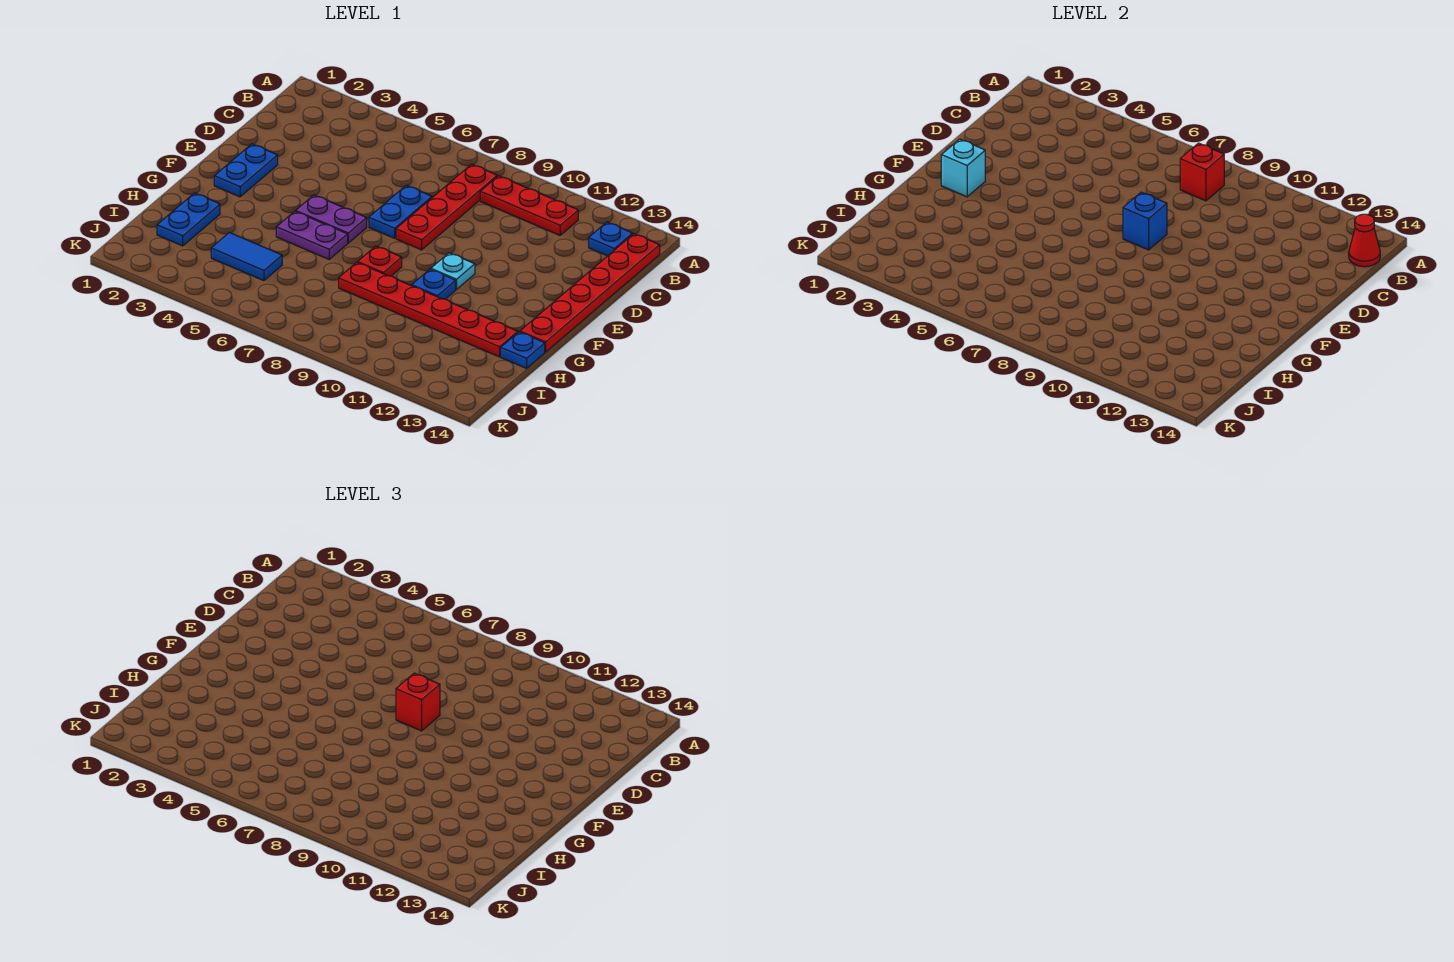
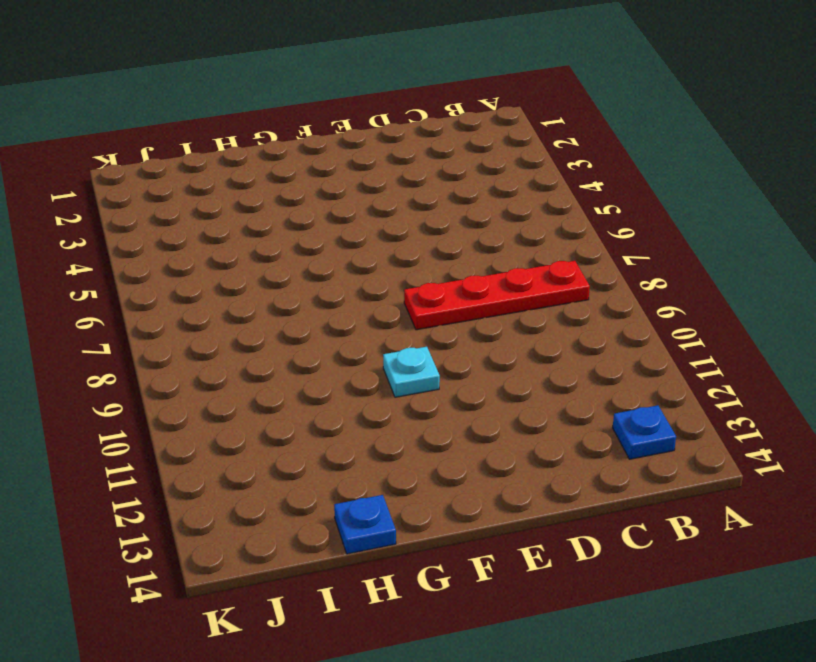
none -> red 1x3 plate [480,176,578,235]
none -> red 1x6 plate [520,234,660,352]
none -> blue 1x2 plate [369,185,432,238]

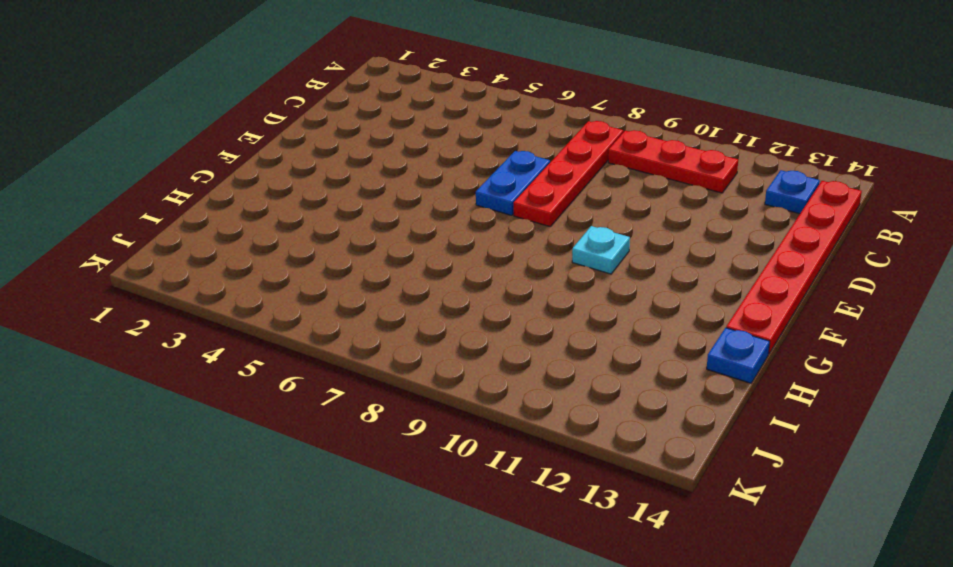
none -> blue 1x2 plate [214,144,278,197]
none -> purple 1x2 plate [296,195,367,243]
none -> purple 1x2 plate [276,211,348,259]

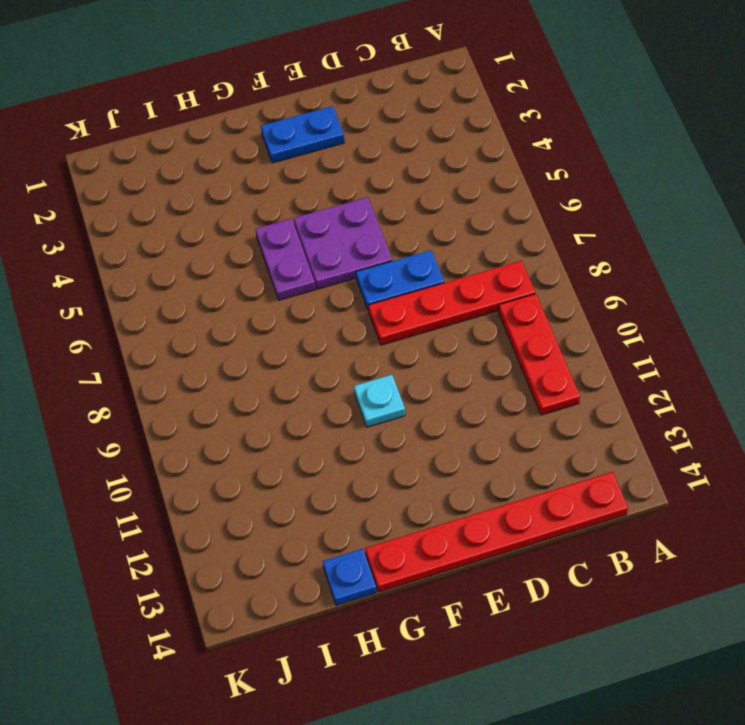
purple 2x2 plate [294,197,392,289] -> purple 1x2 plate [296,195,367,243]
none -> blue 1x1 plate [589,222,633,256]
none -> red 1x1 plate [358,246,402,276]
none -> blue 1x1 plate [412,269,456,299]

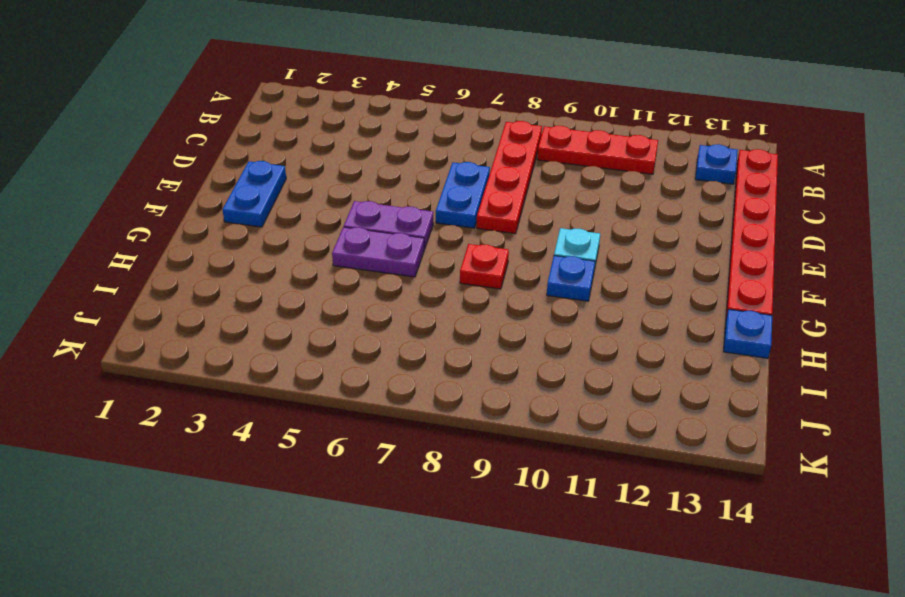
none -> blue 1x2 plate [157,193,220,246]
none -> red 1x6 plate [339,263,518,357]
none -> blue 1x2 tile [211,233,282,281]

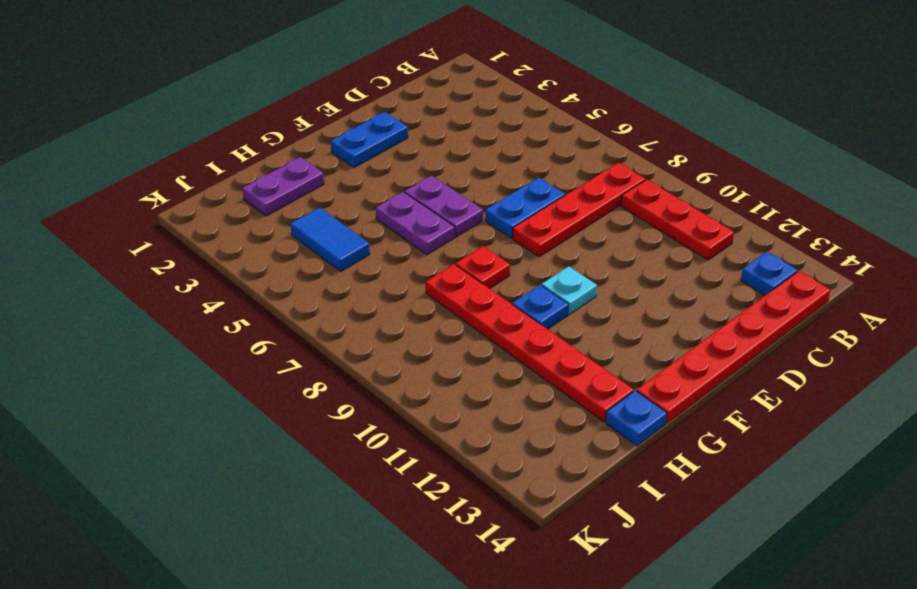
purple 1x2 plate [242,157,324,216] -> blue 1x2 plate [157,193,220,246]
none -> red 1x1 brick [1180,143,1225,201]
none -> red 1x1 cone [1349,214,1380,267]
none -> blue 1x1 brick [1123,192,1167,250]

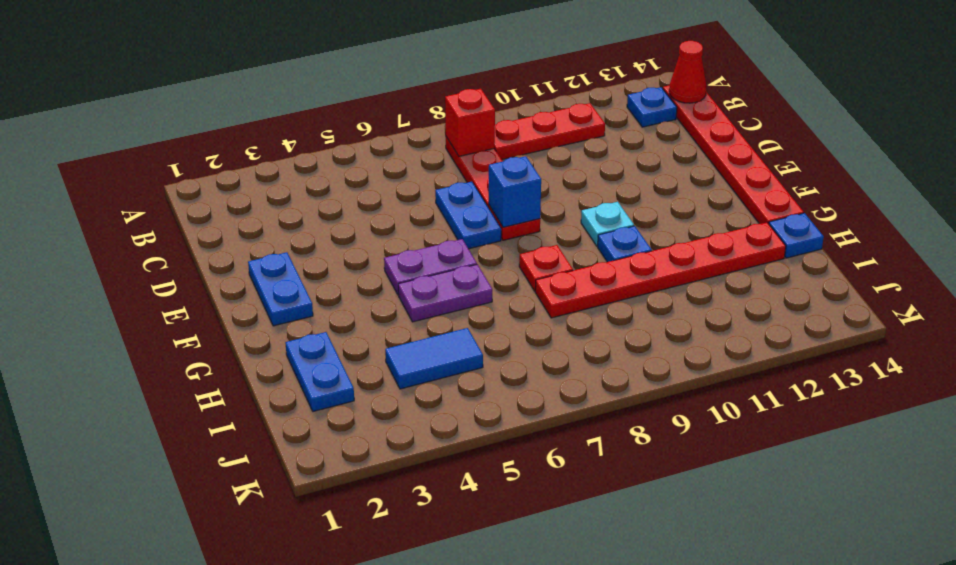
none -> cyan 1x1 brick [941,139,985,197]
none -> red 1x1 brick [396,673,440,731]

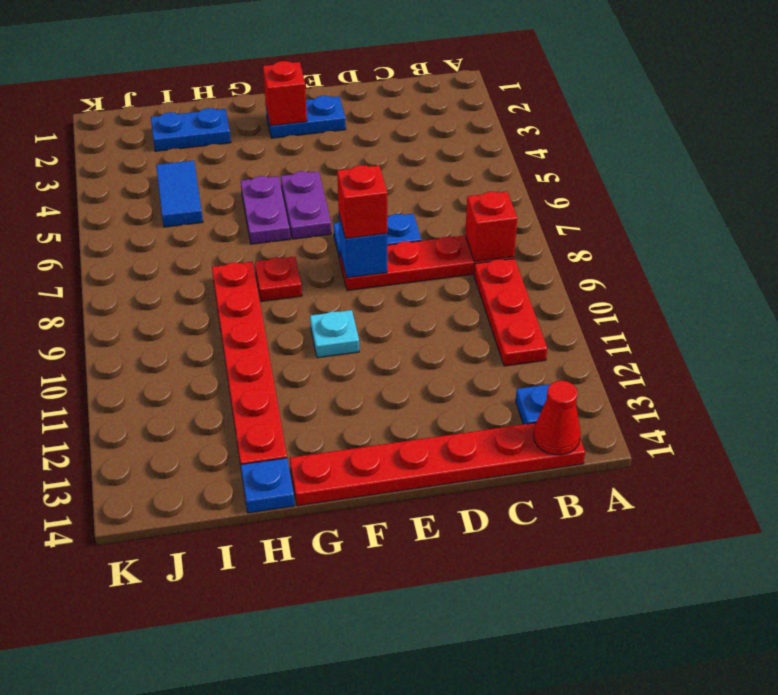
red 1x1 brick [263,61,307,126] -> cyan 1x1 brick [941,139,985,197]
none -> blue 1x1 plate [412,269,456,299]

